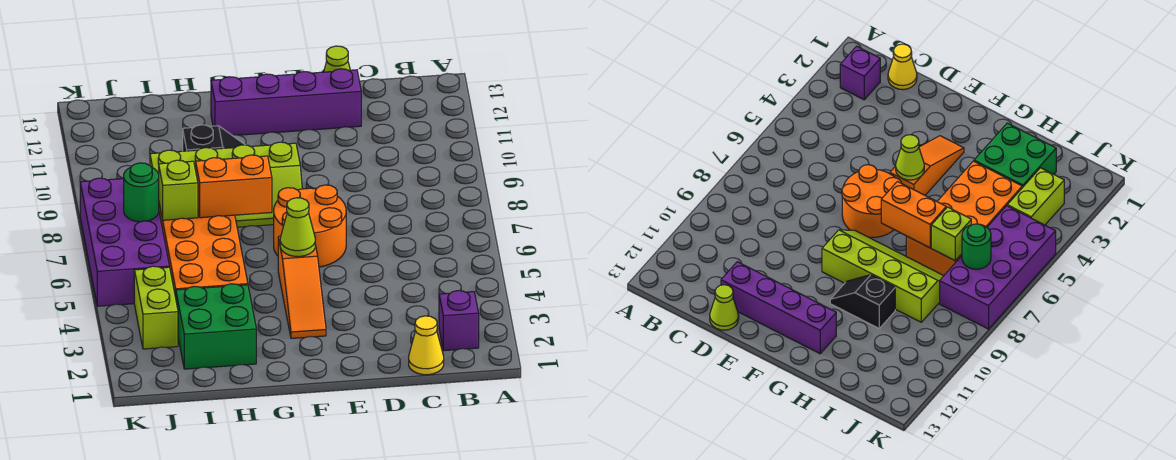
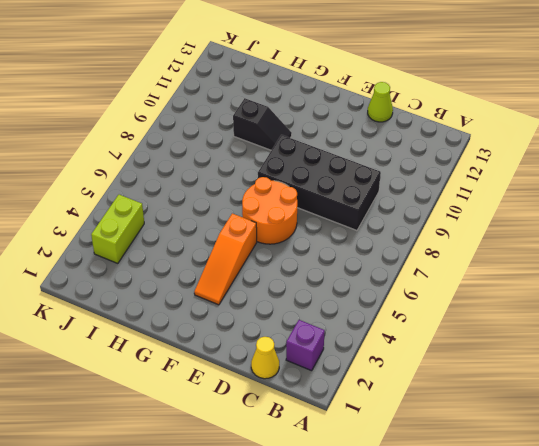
black 2x4 brick [258,135,381,230] -> lime 2x4 slope [150,142,302,227]
none -> purple 1x4 brick [211,69,361,135]
none -> green 2x2 brick [176,284,256,369]
none -> orange 2x4 brick [159,204,248,297]

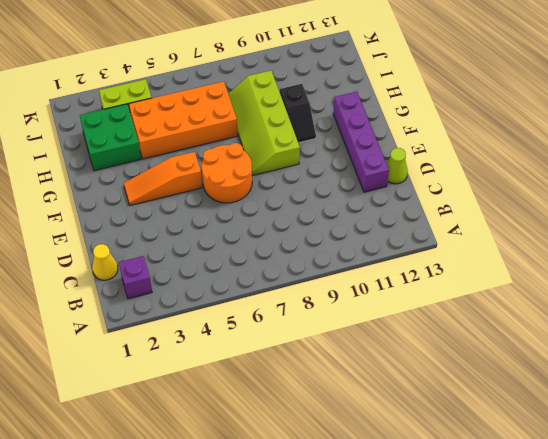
none -> purple 2x4 brick [80,178,170,306]
none -> lime 1x1 cone [280,198,315,257]
none -> orange 1x2 brick [196,155,272,218]

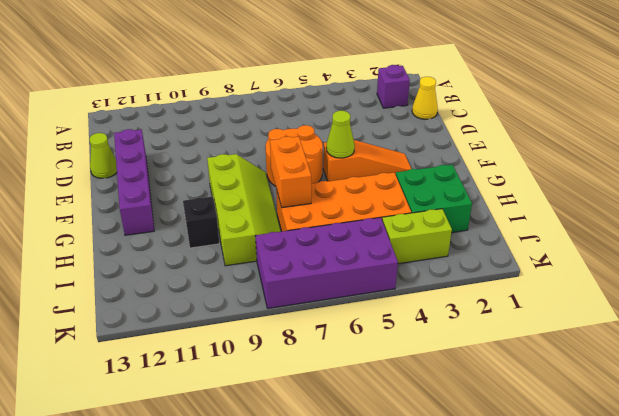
none -> lime 1x1 brick [159,160,198,220]
none -> green 1x1 round brick [123,163,159,222]

